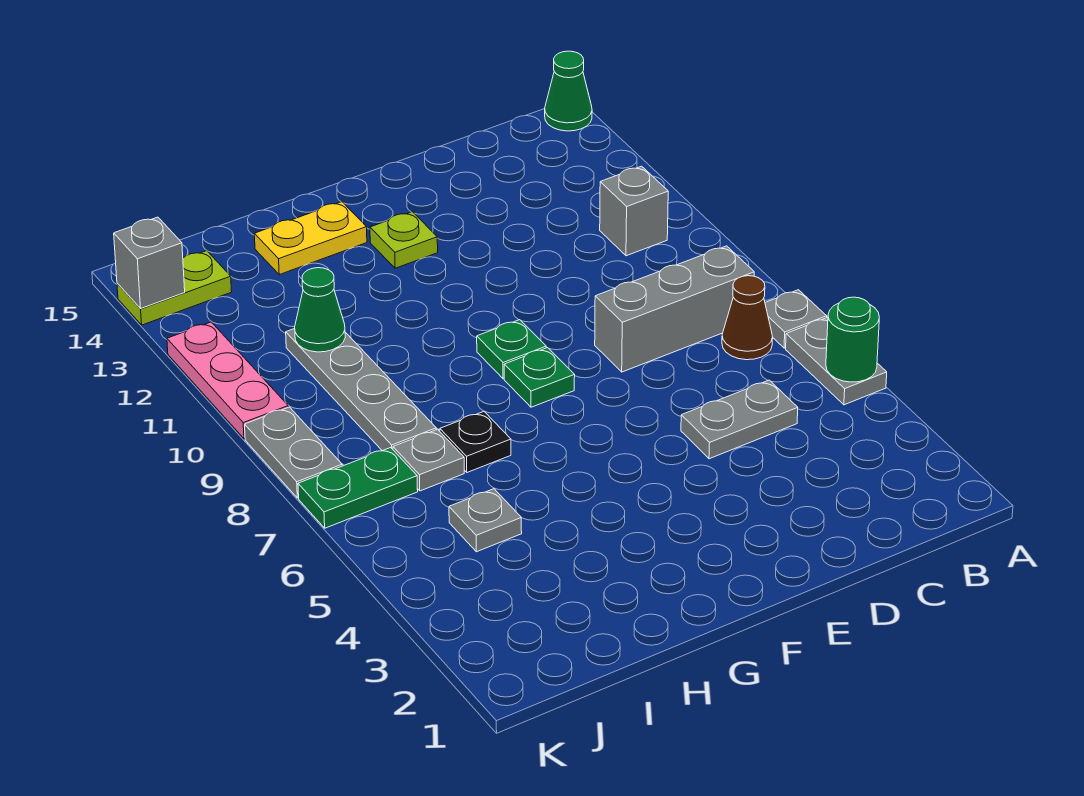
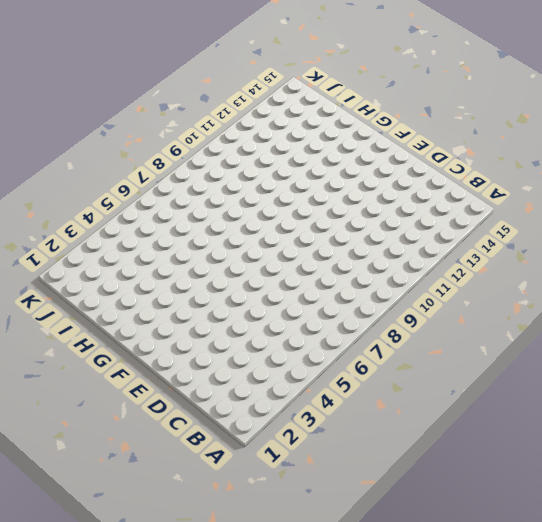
none -> grey 1x2 plate [786,317,887,405]
none -> grey 1x1 plate [765,290,827,348]
none -> green 1x1 cone [545,51,592,131]

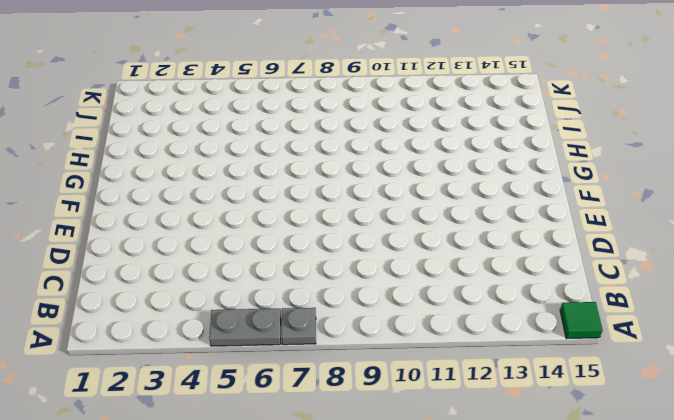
green 1x1 tile [560,302,603,339] -> green 1x1 cone [545,51,592,131]
none -> brown 1x1 cone [722,276,773,360]
none -> grey 1x3 brick [595,246,754,372]
none -> grey 1x1 brick [600,166,668,256]

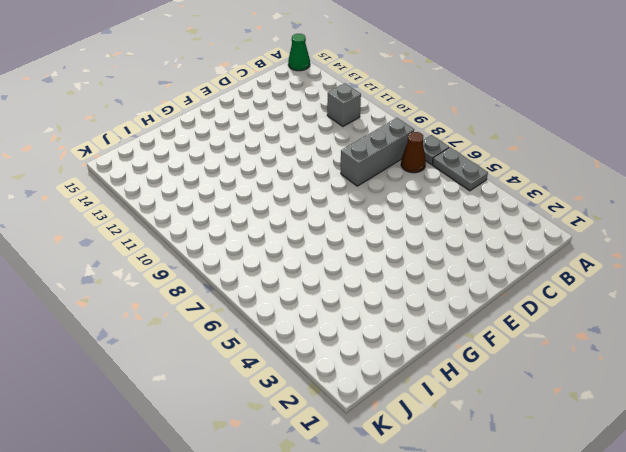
none -> grey 1x2 plate [681,380,798,459]
none -> green 1x1 plate [504,348,575,407]
none -> green 1x1 plate [477,320,546,379]

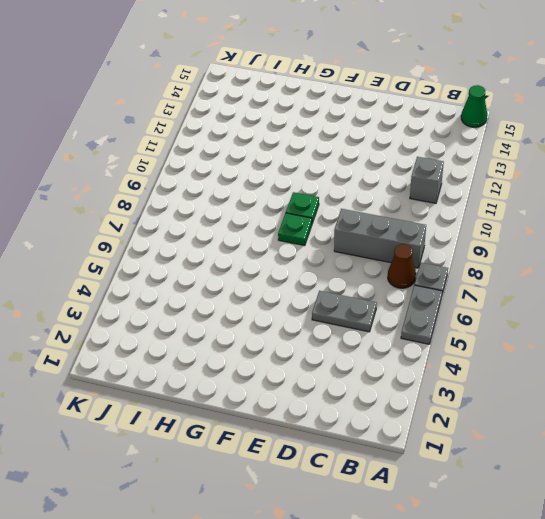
none -> lime 1x1 plate [370,212,438,268]
none -> yellow 1x2 plate [254,202,367,275]
none -> black 1x1 plate [440,412,511,472]

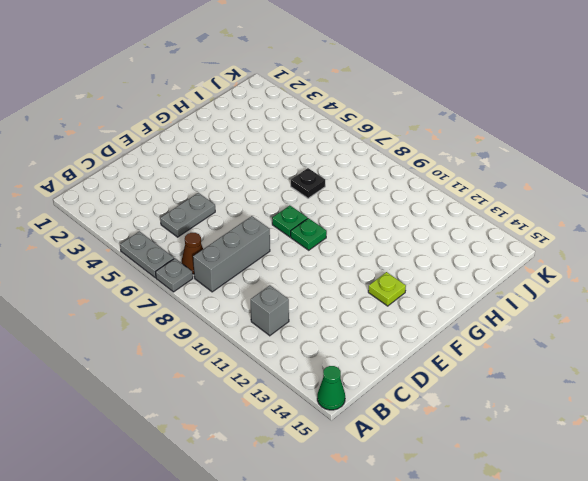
none -> yellow 1x2 plate [254,202,367,275]
none -> grey 1x1 plate [449,489,522,552]
none -> grey 1x1 plate [393,429,464,491]

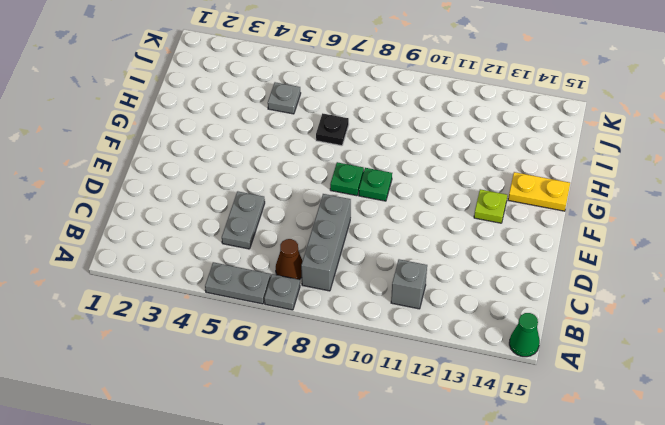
yellow 1x2 plate [508,172,570,211] -> yellow 1x2 plate turned to [254,202,367,275]
none -> grey 1x1 plate [393,429,464,491]
none -> grey 1x4 plate [286,328,436,451]
none -> green 1x2 plate [298,448,418,528]

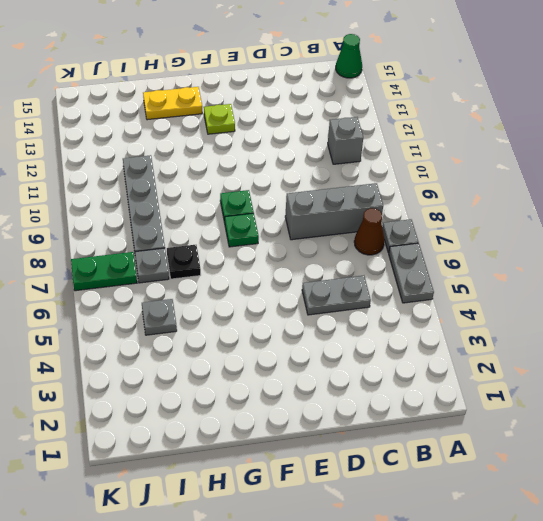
none -> lime 1x2 plate [117,251,232,325]
none -> grey 1x2 plate [245,407,342,498]
none -> pink 1x3 plate [167,322,288,439]

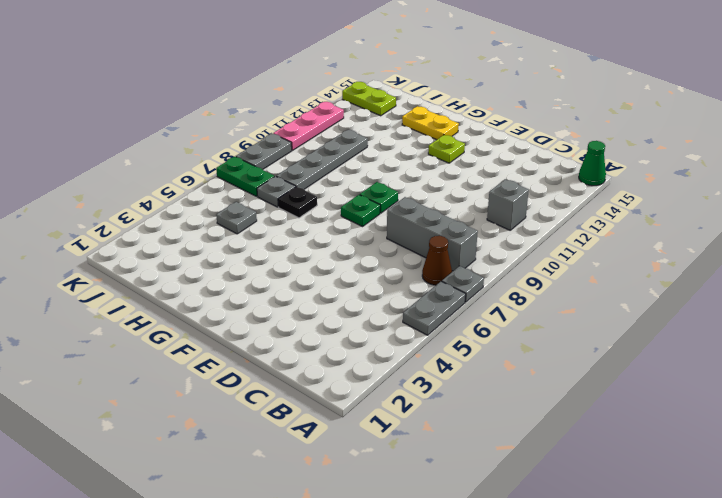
none -> grey 1x2 plate [681,380,798,459]
none -> green 1x1 round brick [826,297,879,382]
none -> green 1x1 cone [295,268,345,352]

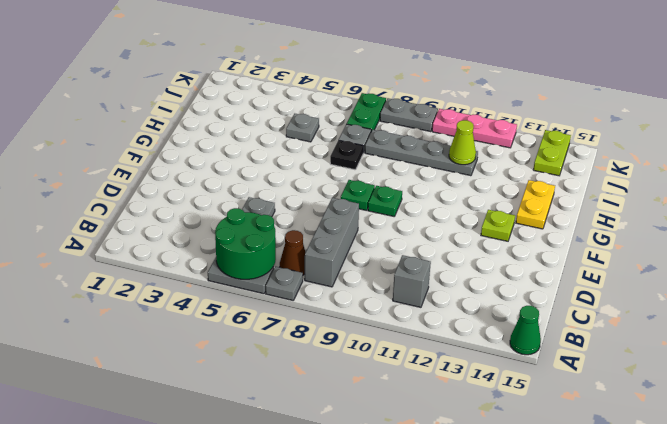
green 2x2 round brick [215,208,276,279] -> green 1x1 round brick [826,297,879,382]
lime 1x1 cone [449,120,476,165] -> green 1x1 cone [295,268,345,352]
none -> grey 1x1 brick [114,217,185,309]

